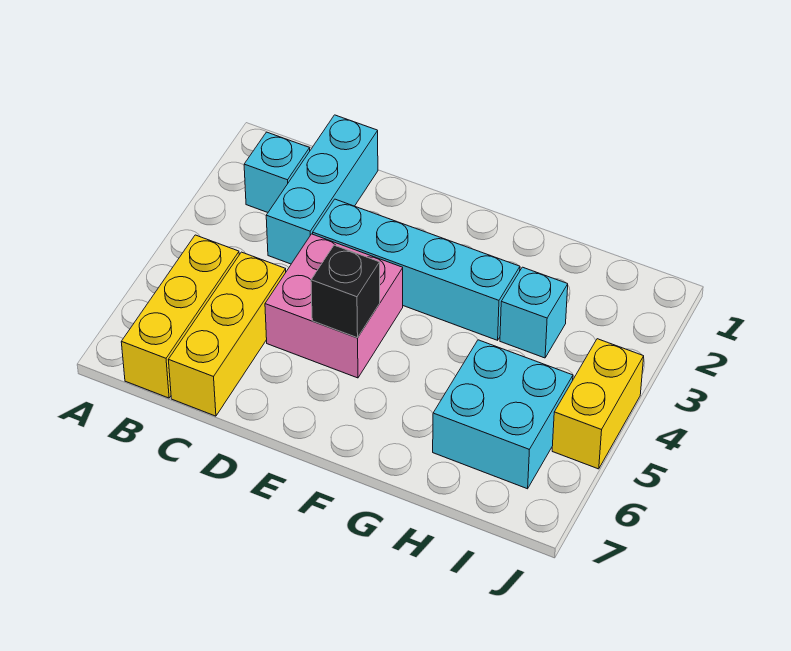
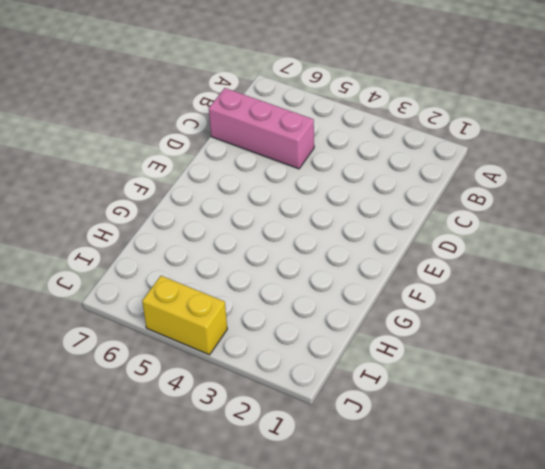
pink 1x3 brick [209,88,314,169] -> yellow 1x3 brick [169,252,286,416]
none -> cyan 1x1 brick [244,132,310,212]
none -> yellow 1x3 brick [121,235,239,398]

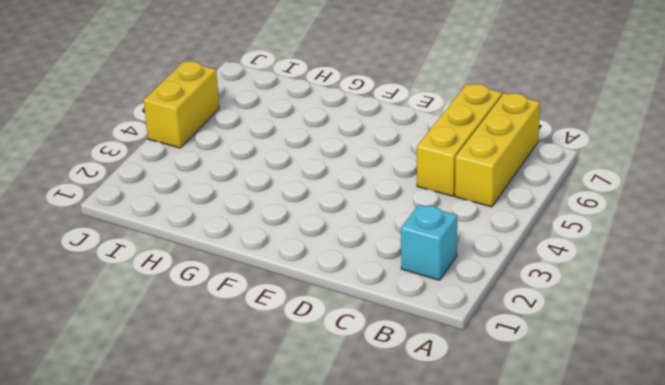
none -> cyan 1x3 brick [266,115,378,264]
none -> cyan 1x4 brick [313,199,520,340]

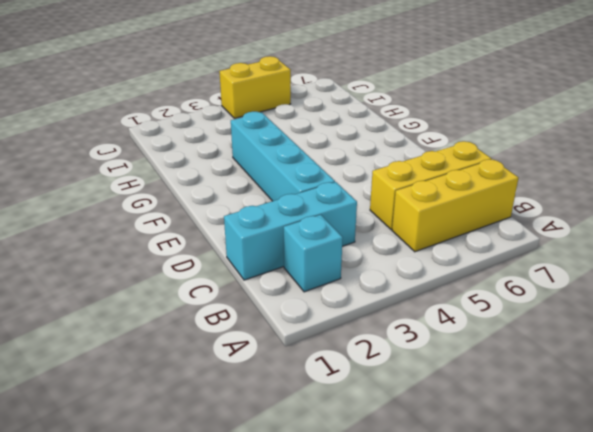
none -> pink 2x2 brick [265,234,403,378]
none -> cyan 1x1 brick [500,267,568,358]

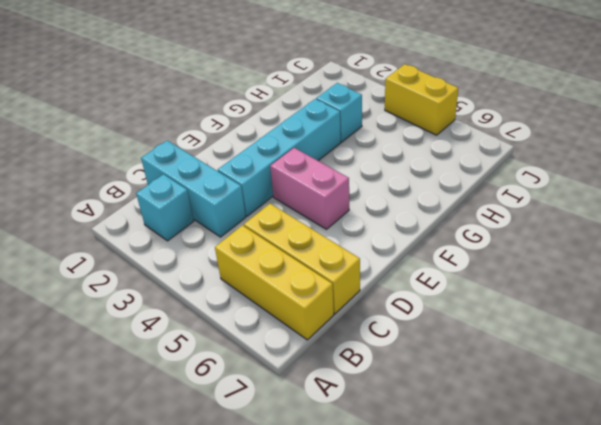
pink 1x2 brick [270,148,349,229] -> pink 2x2 brick [265,234,403,378]
none -> cyan 2x2 brick [433,340,573,489]
none -> black 1x1 brick [311,245,380,338]

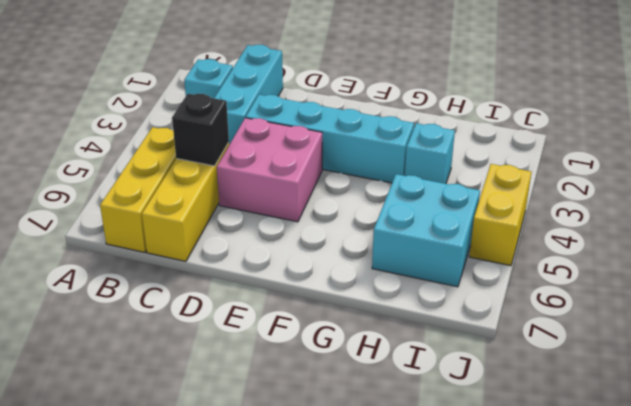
black 1x1 brick [172,94,229,166] -> black 1x1 brick moved to [311,245,380,338]

